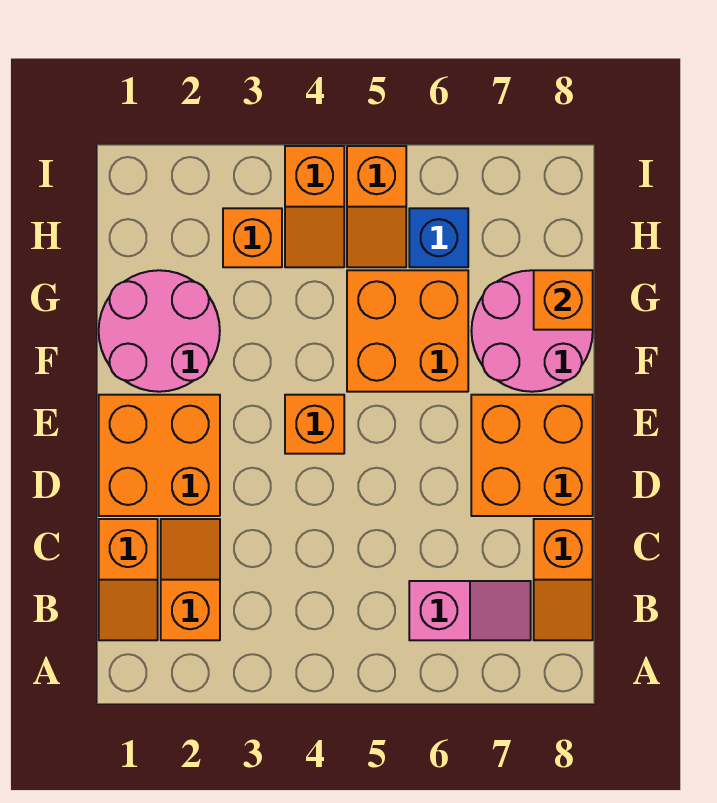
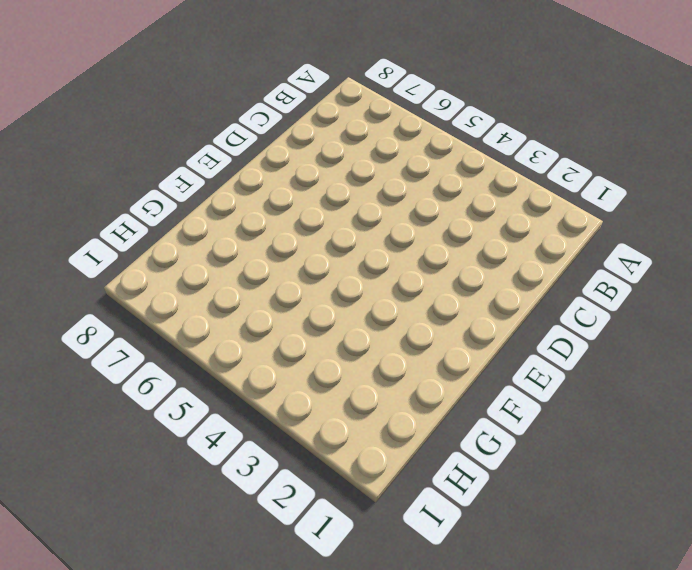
none -> orange 1x2 slope [99,519,158,640]
none -> orange 1x2 slope [161,519,220,640]
none -> pink 1x2 slope [409,581,531,640]

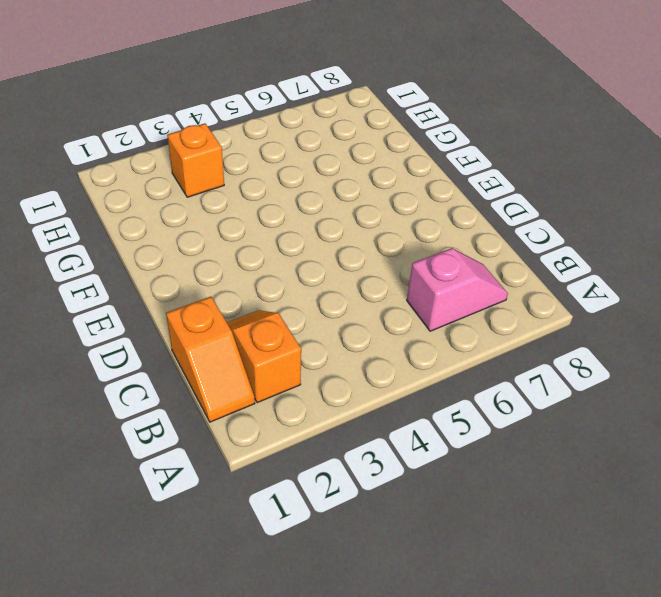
none -> orange 1x2 slope [534,519,593,640]
none -> orange 2x2 brick [99,395,220,516]
none -> orange 2x2 brick [471,395,593,516]

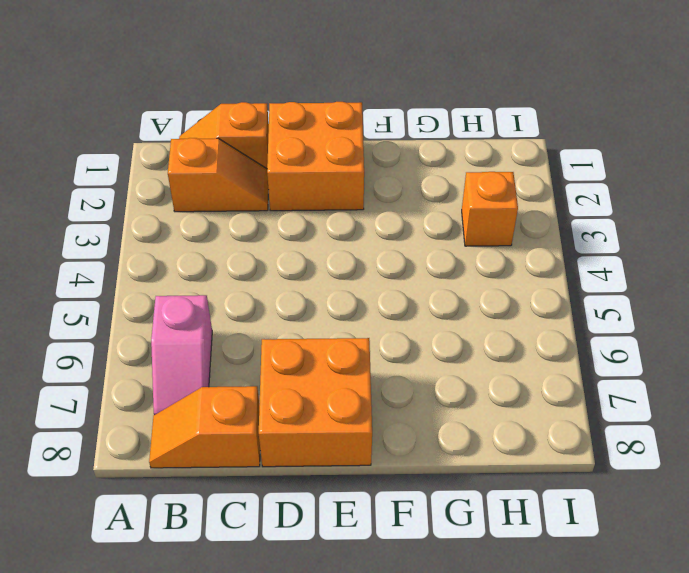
none -> orange 1x1 brick [285,395,344,454]
none -> pink 2x2 round brick [99,270,220,392]
none -> orange 2x2 brick [347,270,468,392]

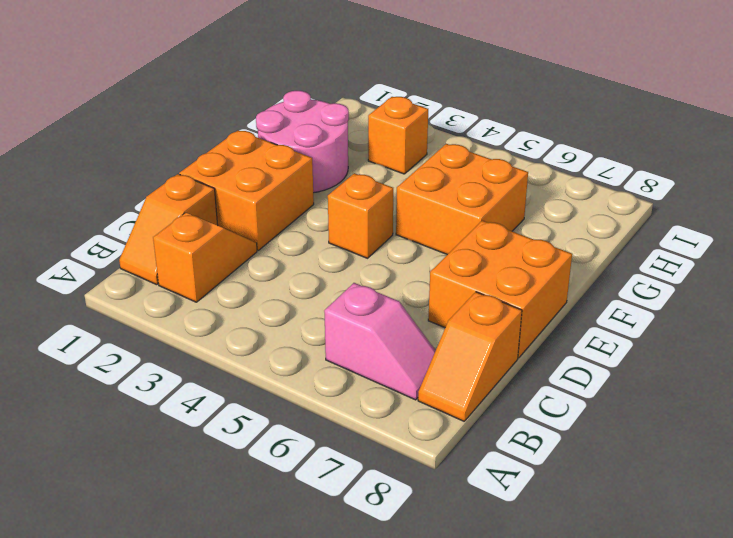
none -> pink 2x2 round brick [471,270,593,392]
none -> orange 1x2 slope [285,146,344,267]
none -> orange 1x2 slope [347,146,406,267]

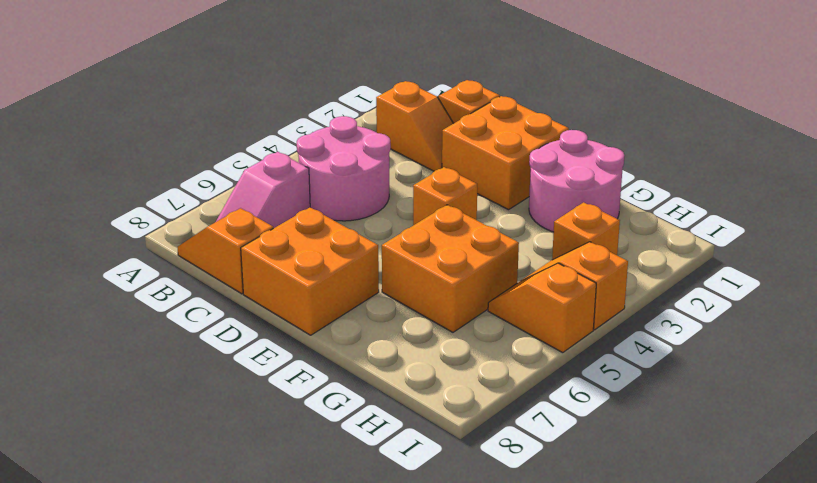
pink 2x2 round brick [297,116,391,221] -> pink 2x2 round brick moved to [471,270,593,392]
none -> blue 1x1 brick [409,208,468,267]
none -> orange 1x1 brick [534,270,593,330]

